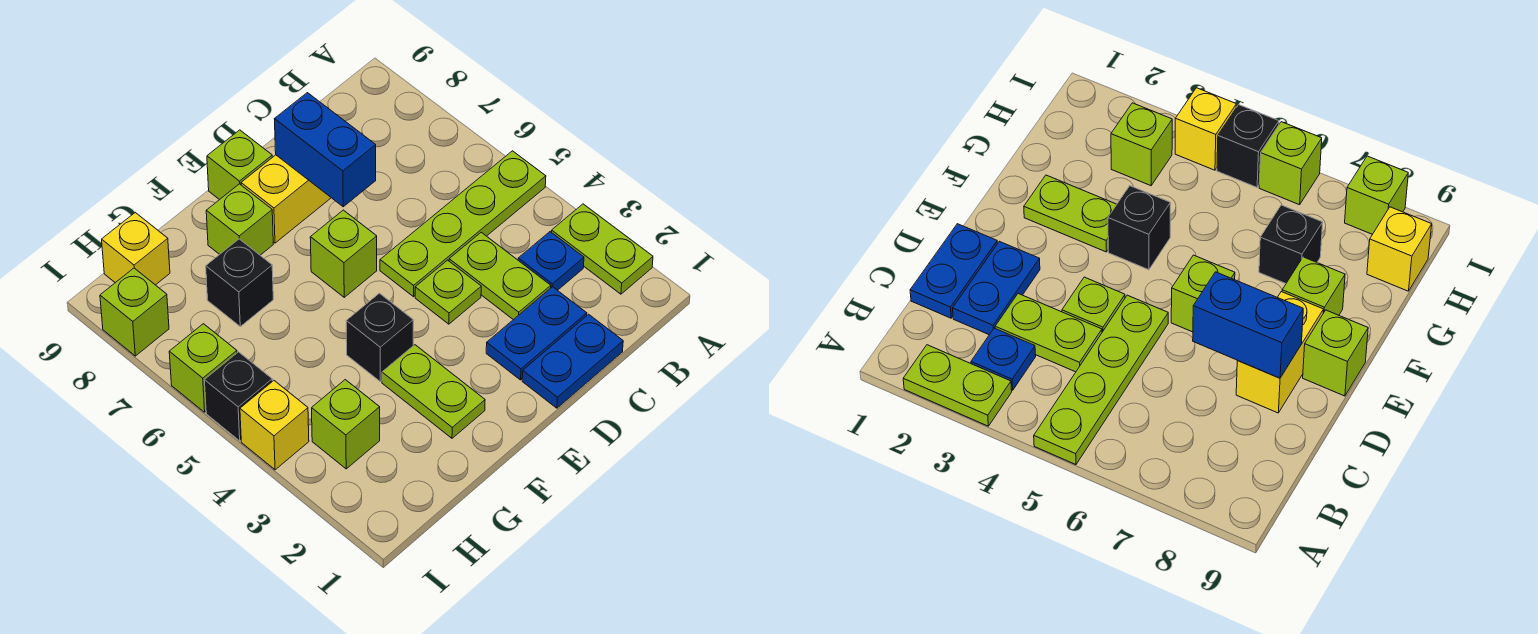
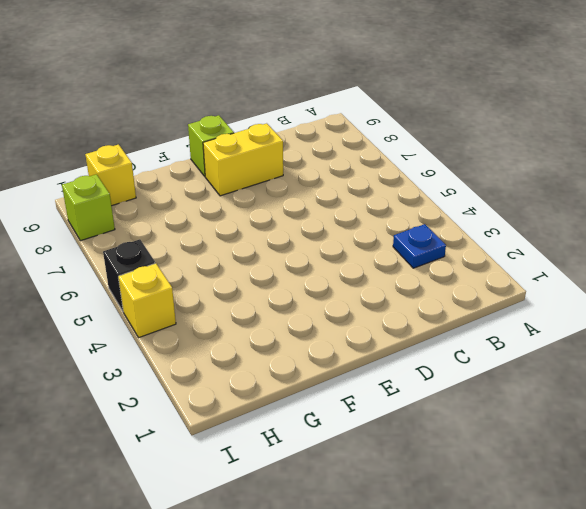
none -> lime 1x2 plate [552,204,653,294]
none -> lime 1x4 plate [380,151,546,297]
none -> blue 1x2 plate [522,314,623,408]

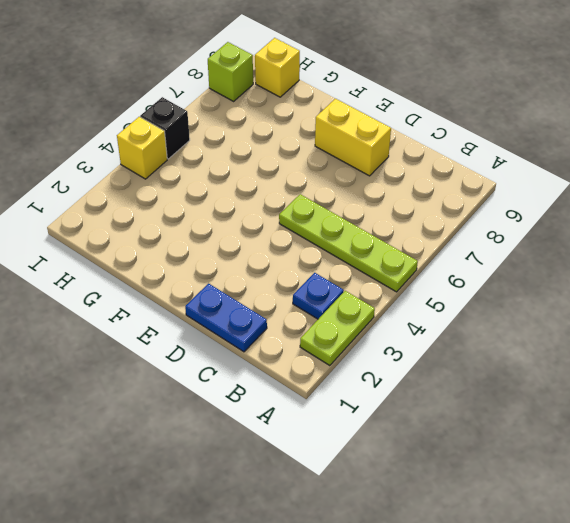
none -> blue 1x2 plate [486,287,587,380]
none -> lime 1x2 plate [449,232,551,320]
none -> lime 1x1 plate [415,260,481,324]

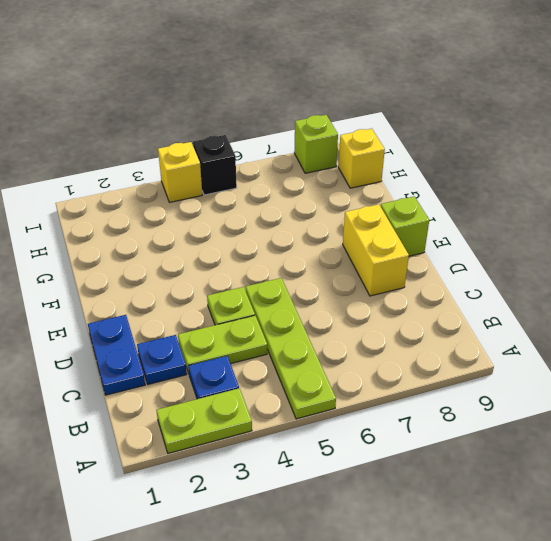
blue 1x1 plate [137,335,187,384] -> blue 1x2 plate [486,287,587,380]
none -> lime 1x1 brick [310,210,377,297]
none -> lime 1x2 plate [382,345,485,438]
none -> black 1x1 brick [346,293,413,381]

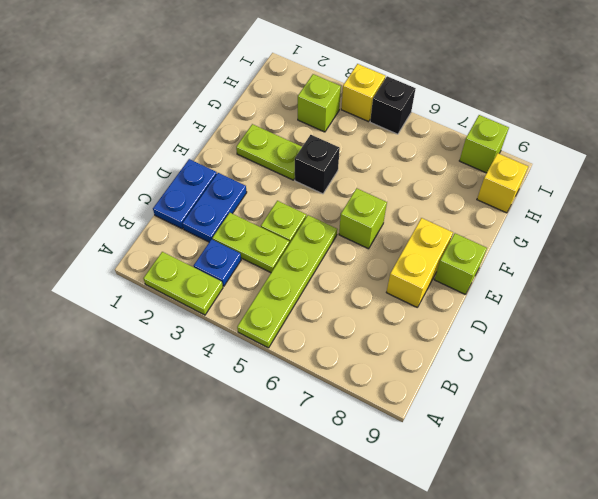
none -> lime 1x1 brick [206,184,273,255]
none -> black 1x1 brick [206,239,273,326]
none -> lime 1x1 brick [169,324,237,412]

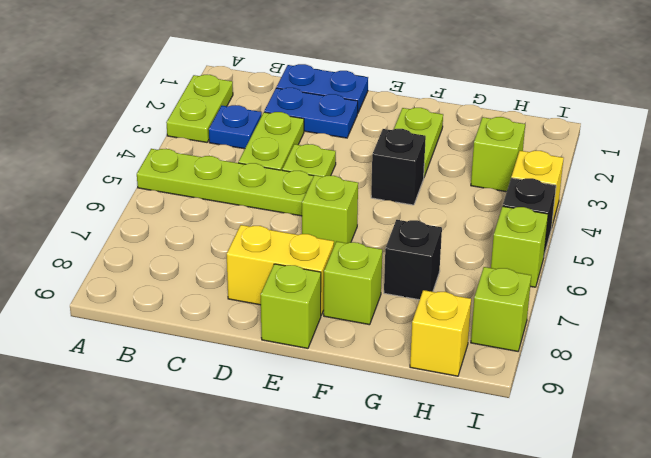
none -> blue 1x2 brick [275,93,376,207]

